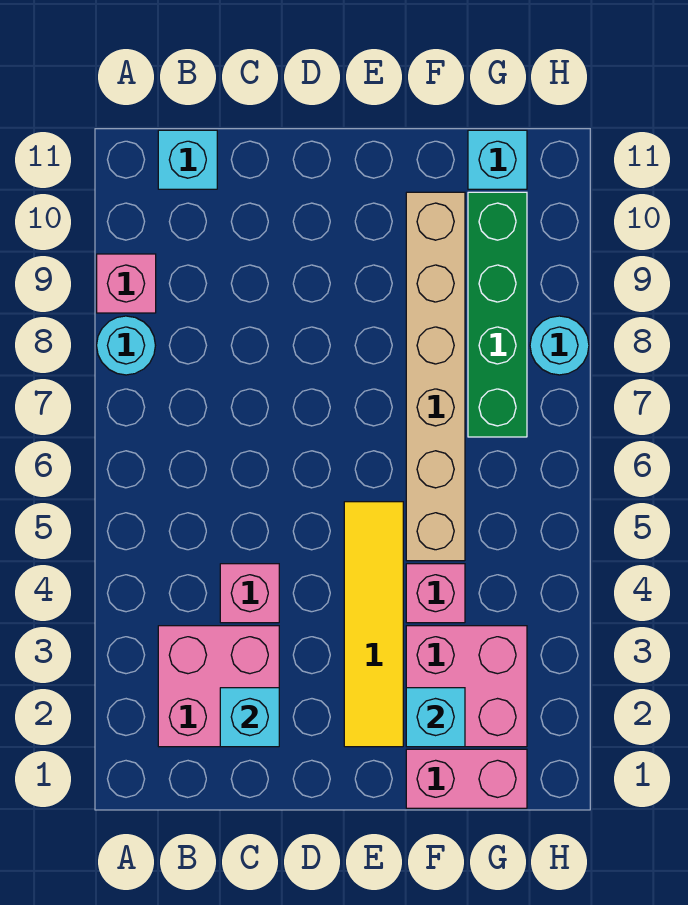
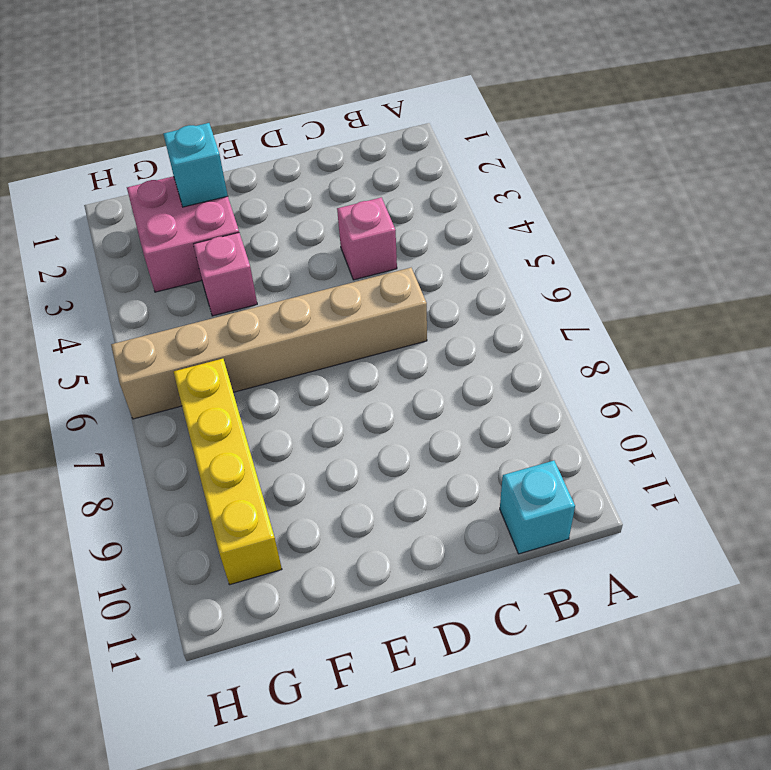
tan 1x6 brick [111,268,427,419] -> tan 1x6 brick turned to [406,192,465,561]
yellow 1x4 brick [174,359,282,585] -> green 1x4 brick [468,192,527,437]
none -> cyan 1x1 round brick [97,316,155,375]
none -> pink 1x1 brick [97,254,156,313]
none -> pink 2x2 brick [158,626,279,747]

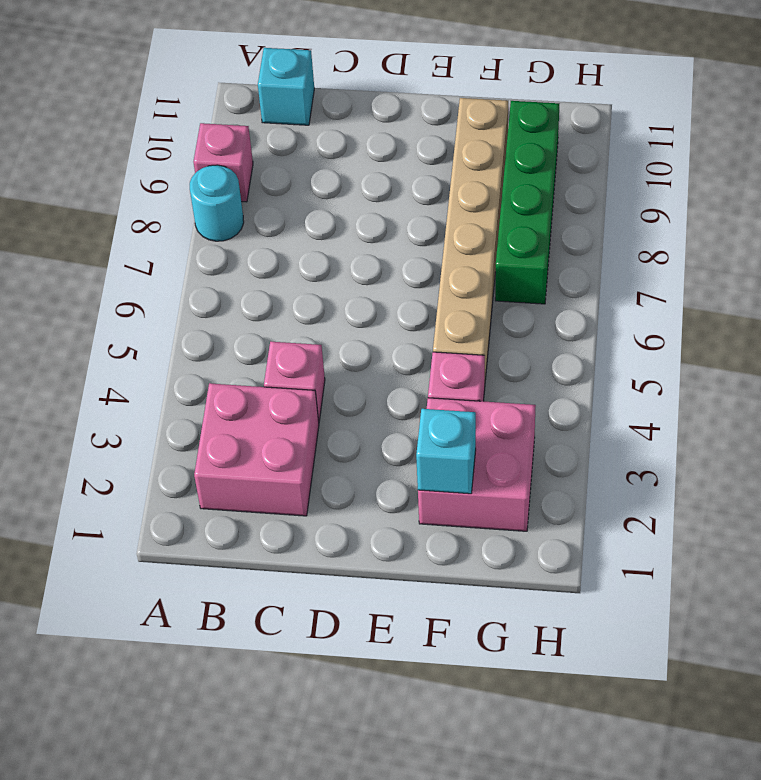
none -> yellow 1x4 tile [344,502,403,747]
none -> pink 1x2 brick [406,749,527,808]
none -> cyan 1x1 brick [468,130,527,189]

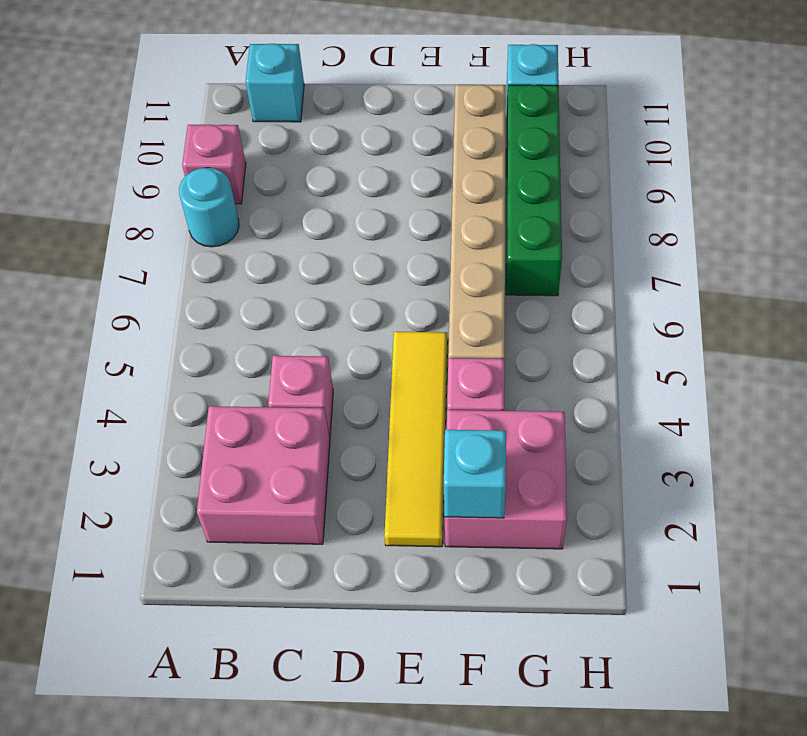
none -> pink 1x2 brick [406,749,527,808]
none -> cyan 1x1 round brick [530,316,589,375]
none -> cyan 1x1 brick [220,688,279,747]

